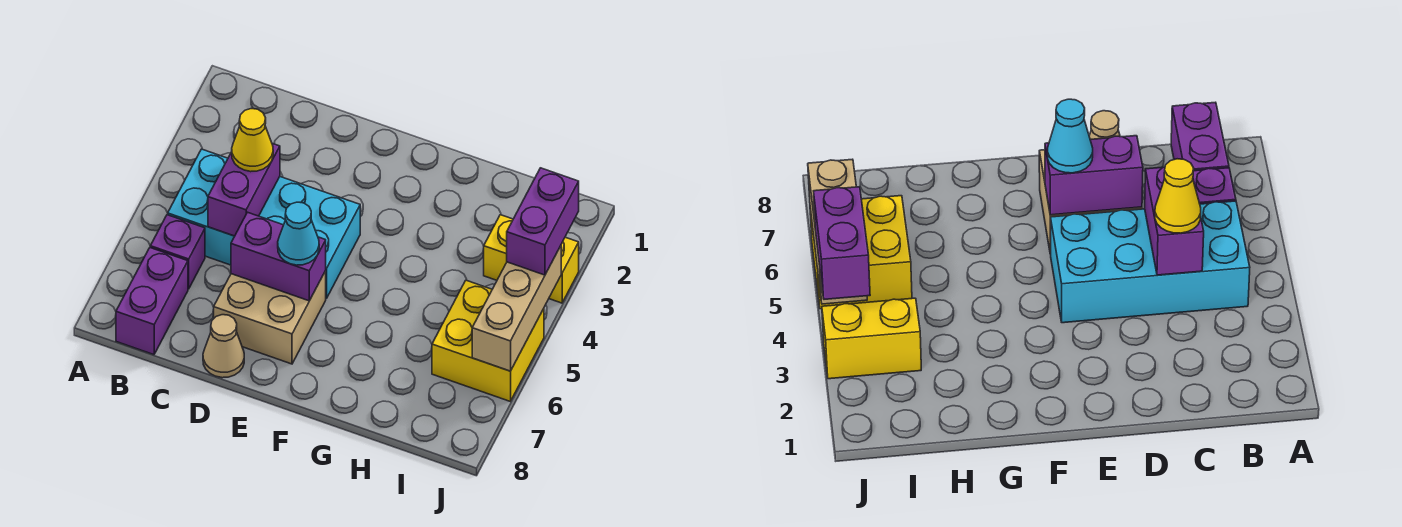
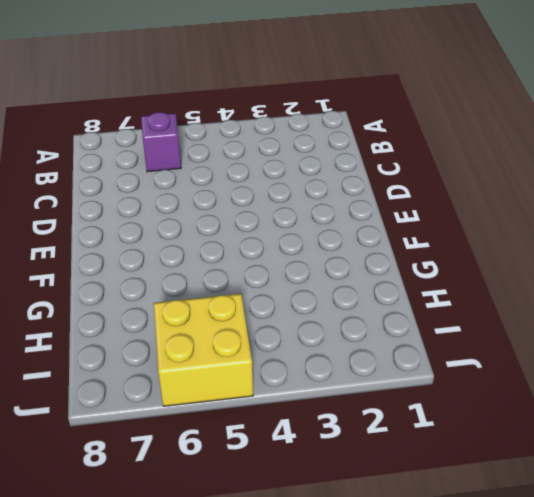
none -> cyan 2x4 brick [168,149,360,298]
none -> purple 1x2 brick [116,248,188,355]
none -> tan 2x2 brick [214,271,326,364]

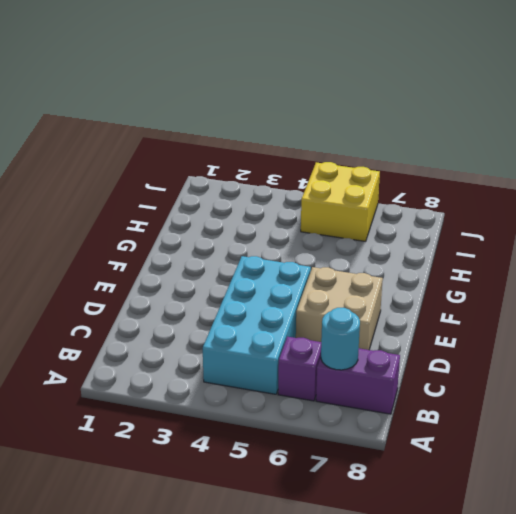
cyan 1x1 round brick [321,308,360,370] -> none
none -> tan 1x1 cone [203,315,244,378]
none -> yellow 1x2 brick [484,215,579,303]
none -> purple 1x2 brick [208,143,280,236]

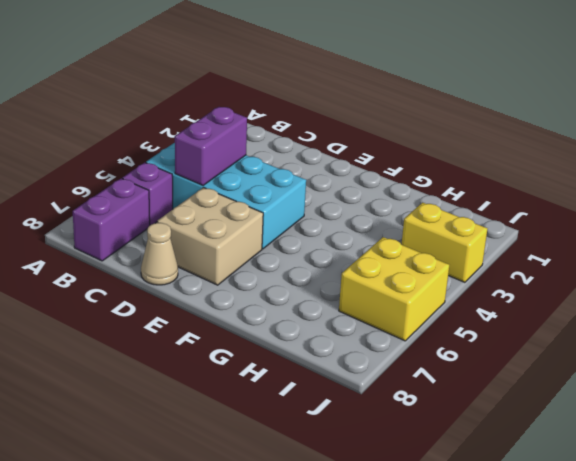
none -> purple 1x2 brick [231,212,326,301]
none -> tan 1x3 brick [472,246,561,371]
none -> yellow 1x1 cone [232,109,273,172]

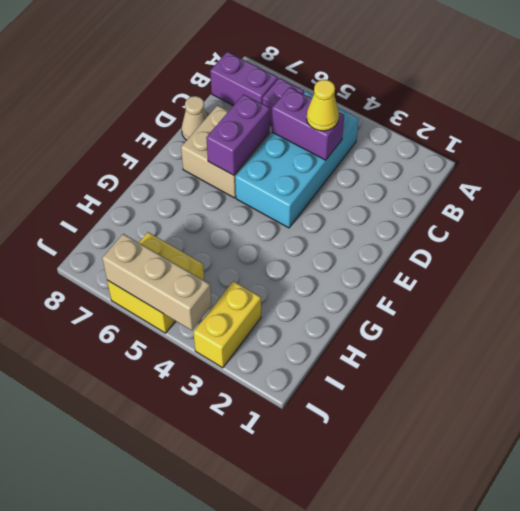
none -> cyan 1x1 cone [278,202,319,265]
none -> purple 1x2 brick [507,168,579,275]

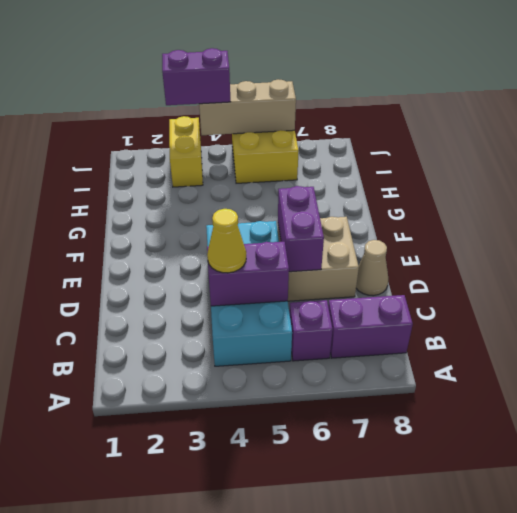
none -> cyan 1x1 cone [278,202,319,265]

